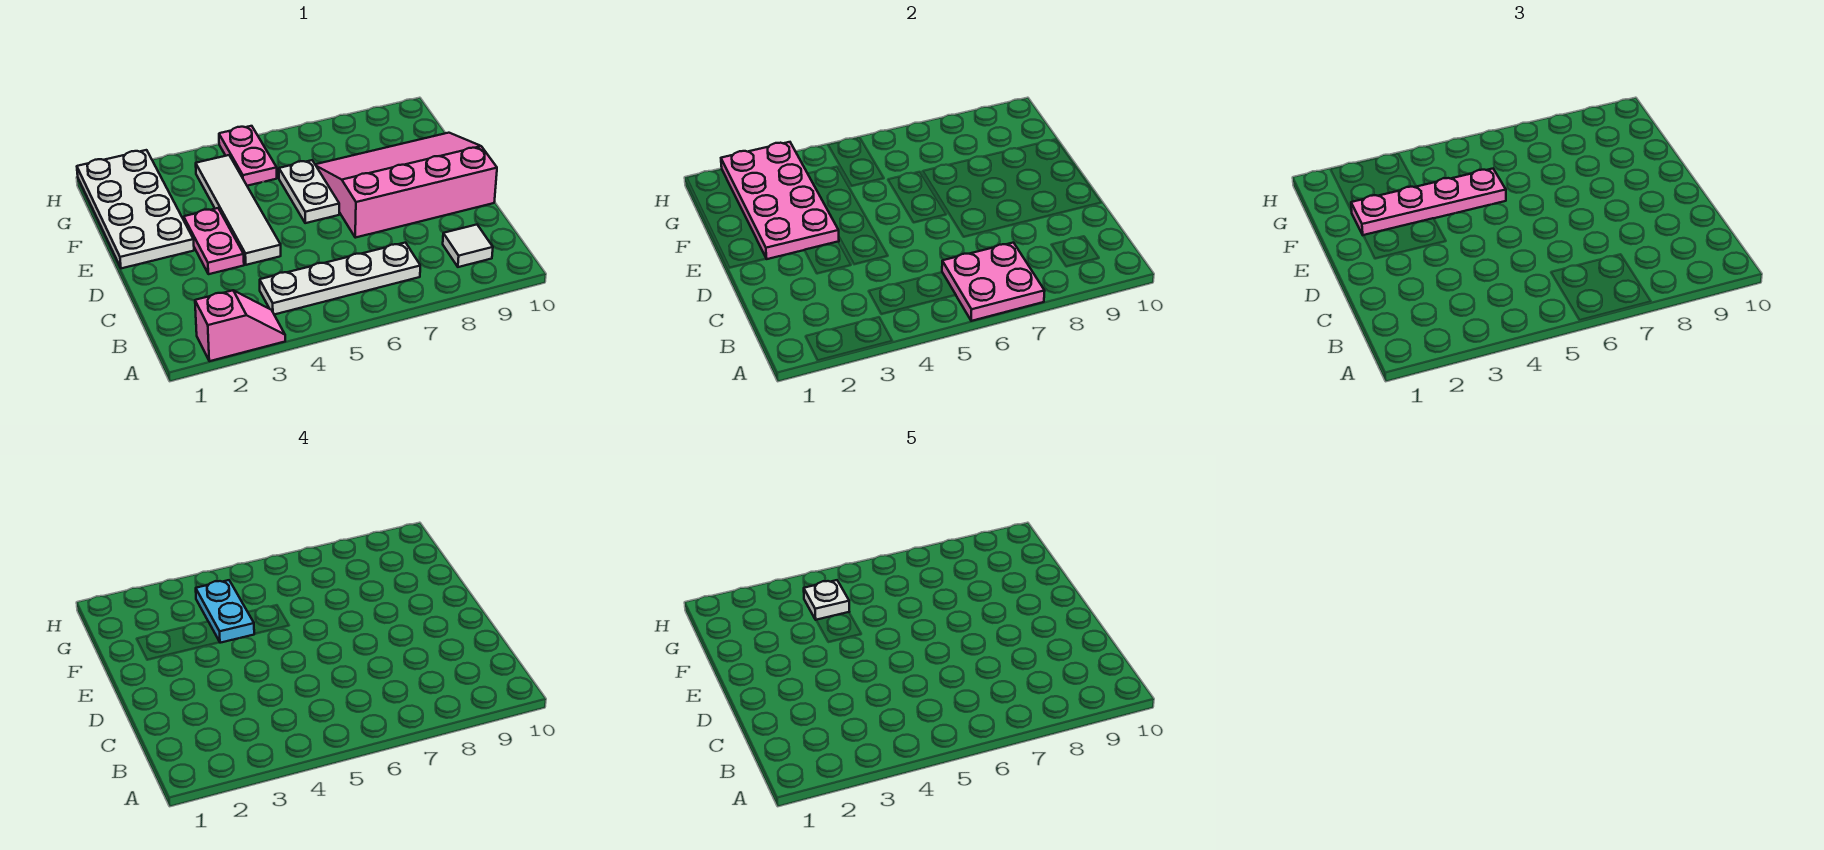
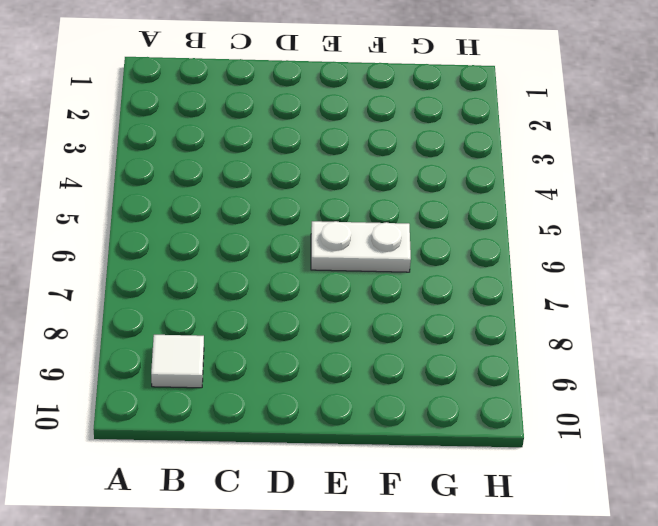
none -> pink 1x2 slope [195,290,285,361]
none -> white 1x4 plate [260,243,420,315]
none -> pink 1x2 plate [184,208,244,274]

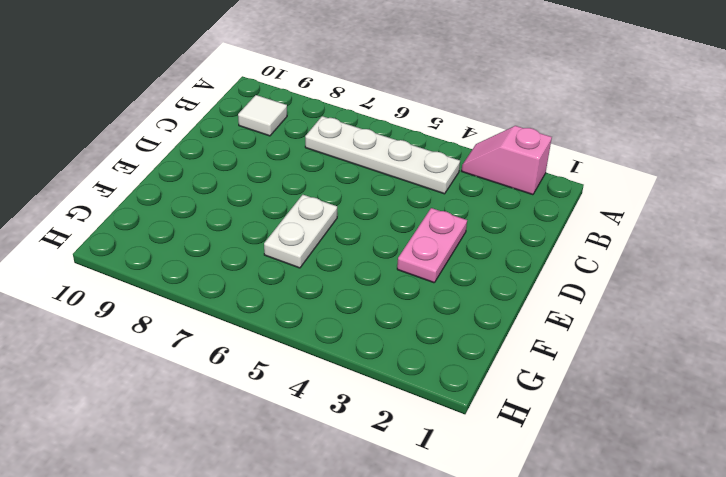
none -> white 1x4 tile [196,155,281,265]
none -> pink 3x4 slope [315,133,497,238]
none -> white 2x4 plate [77,150,194,268]

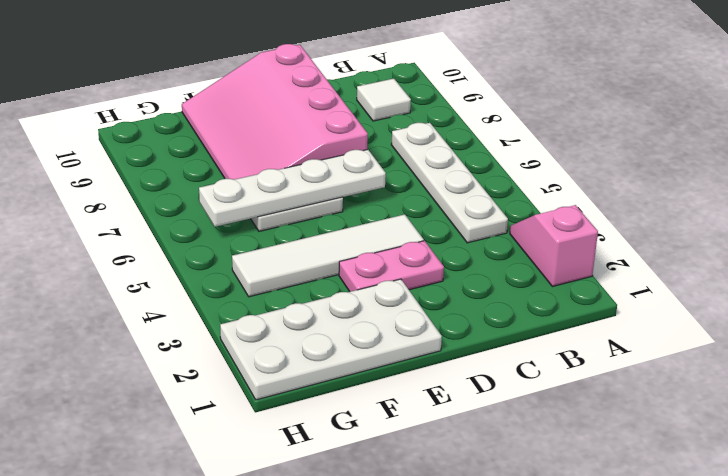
white 1x4 plate [199,149,386,227] -> none
none -> pink 1x2 plate [219,126,277,186]
none -> pink 2x2 plate [942,243,1045,321]
none -> pink 2x4 plate [721,142,839,259]

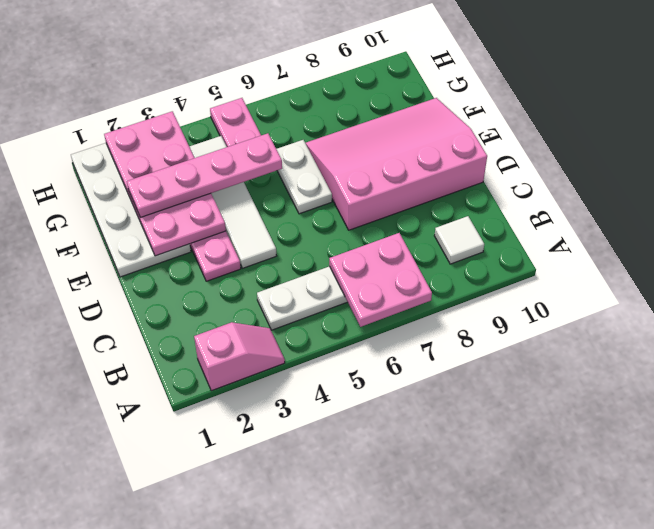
none -> cyan 1x2 plate [196,580,254,643]
none -> white 1x1 plate [804,580,849,620]

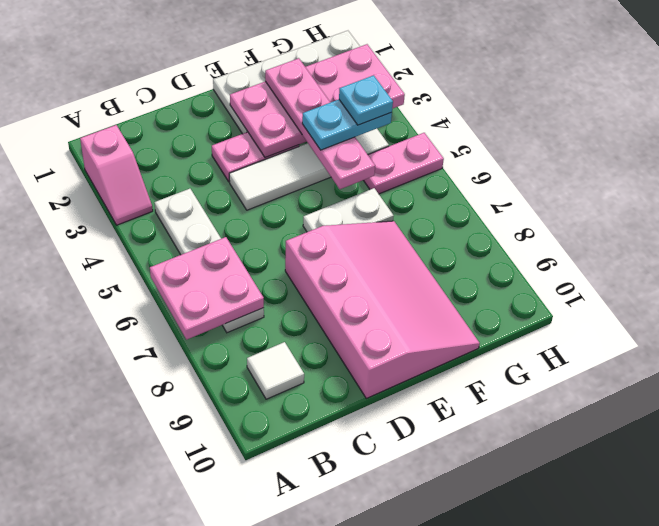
cyan 1x1 plate [339,75,393,125] -> white 1x1 plate [804,580,849,620]

